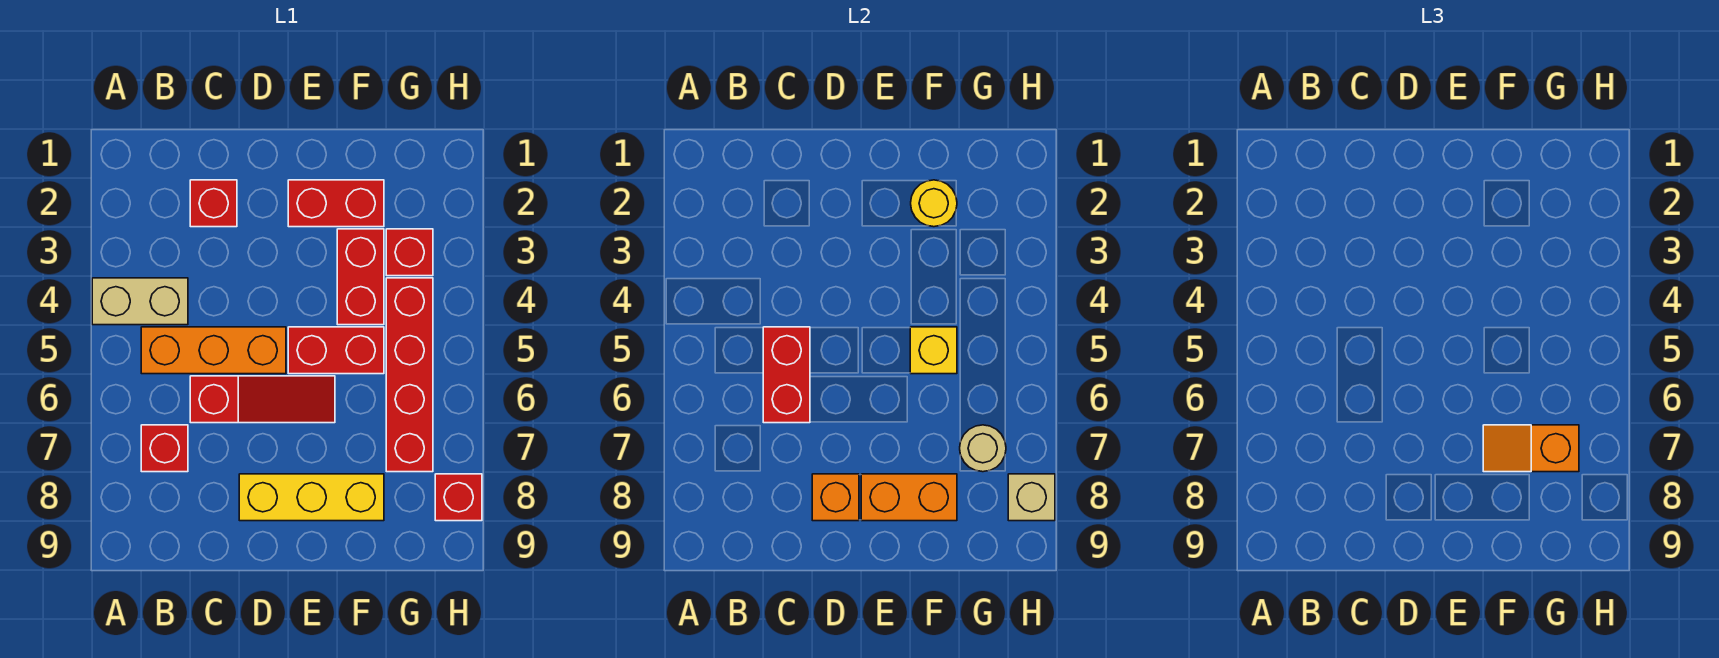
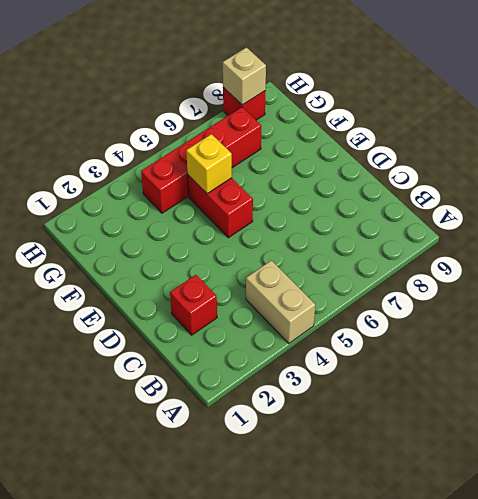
none -> orange 1x3 brick [141,327,286,374]
none -> red 1x1 brick [141,425,188,472]
none -> red 1x3 slope [190,376,335,423]

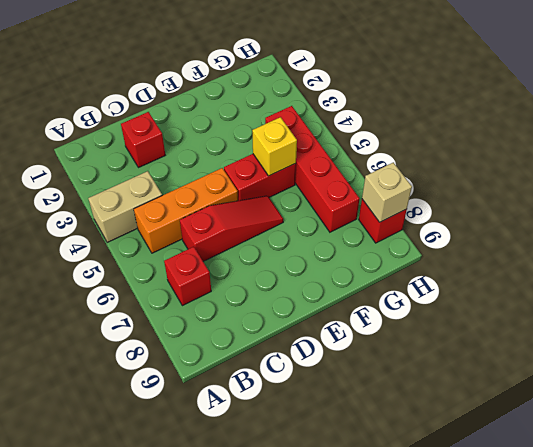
none -> yellow 1x3 brick [239,474,384,521]
none -> red 1x2 brick [288,180,384,227]
none -> red 1x2 brick [337,229,384,325]

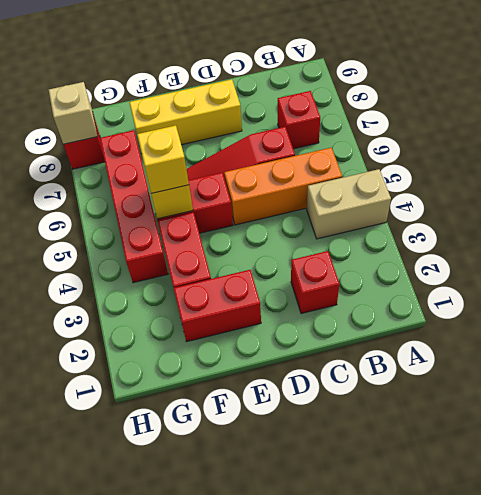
yellow 1x1 brick [137,125,189,193] -> none
none -> red 1x1 brick [386,229,433,276]
none -> red 1x2 brick [763,327,810,423]
none -> orange 1x1 brick [812,474,859,521]

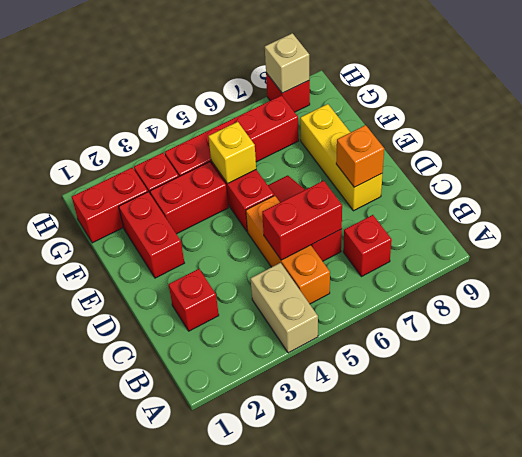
red 1x2 brick [72,168,148,243] -> none
none -> orange 1x2 brick [861,474,957,521]
none -> yellow 1x1 round brick [911,180,957,227]
none -> tan 1x1 round brick [960,425,1006,472]

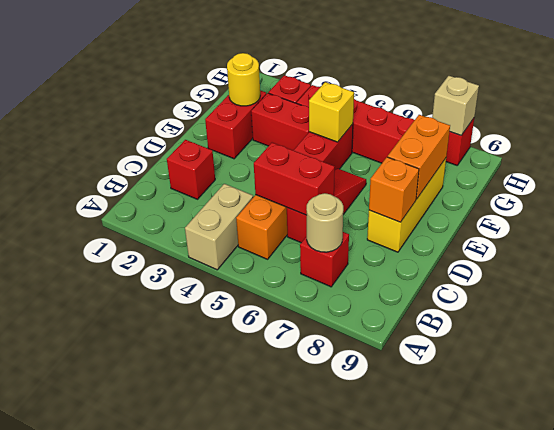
tan 1x1 round brick [306,193,343,252] -> tan 1x1 round brick moved to [960,425,1006,472]
none -> orange 1x2 slope [1483,425,1579,472]

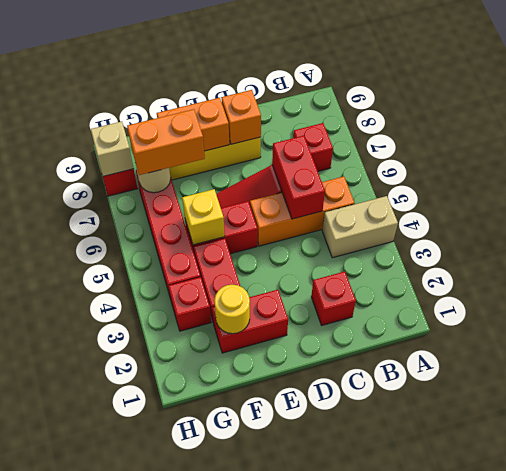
orange 1x2 brick [127,109,205,175] -> orange 1x2 slope [1483,425,1579,472]

